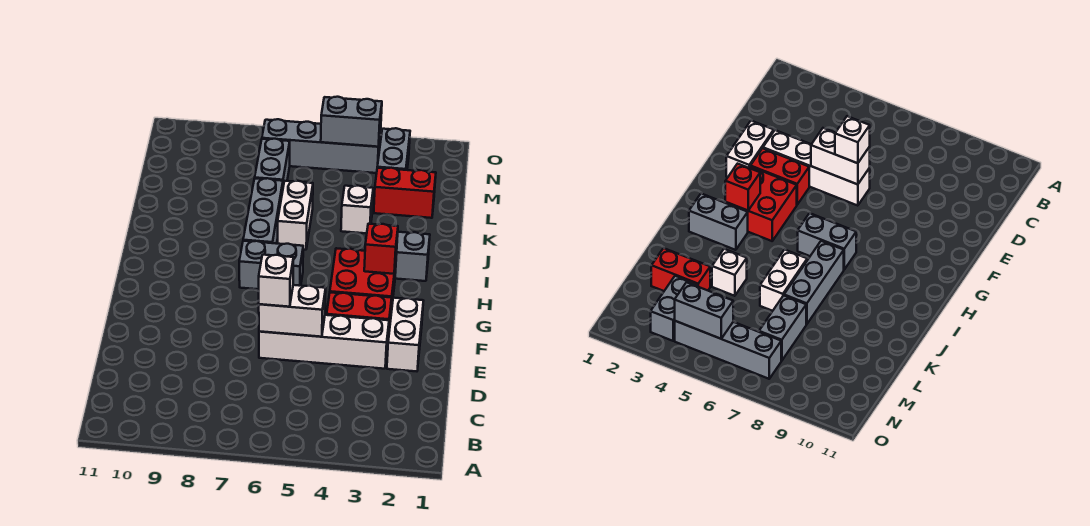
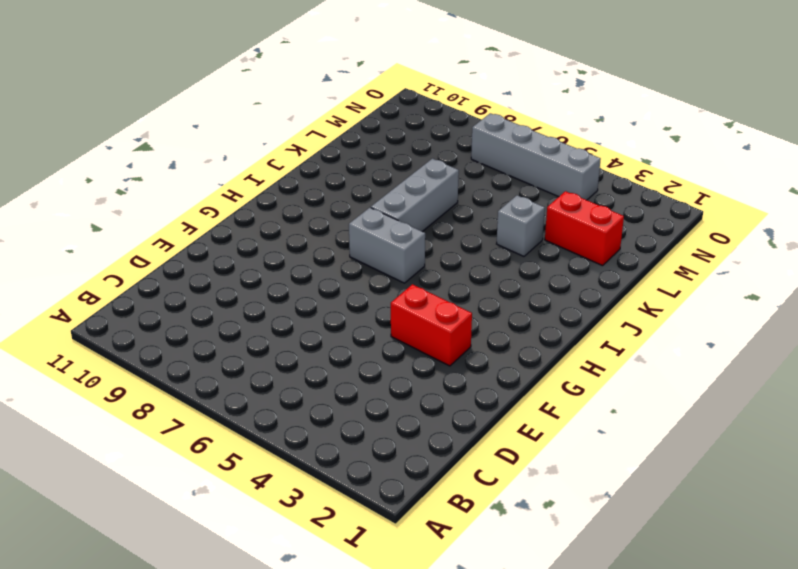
grey 1x1 brick [497,195,545,256] -> white 1x1 brick [341,186,373,233]
none -> white 1x2 brick [387,298,423,371]
none -> white 1x4 brick [259,315,389,369]
none -> red 2x2 brick [330,248,396,313]

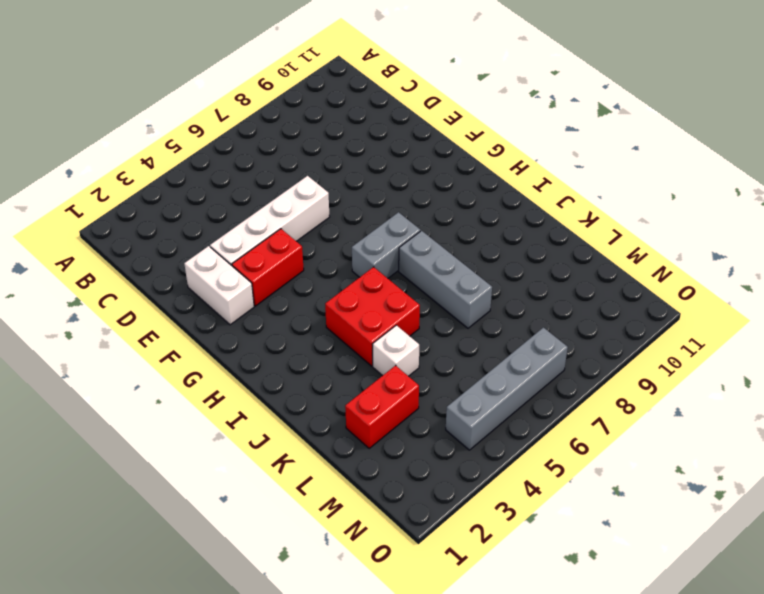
red 2x2 brick [325,267,420,366] -> red 2x2 brick moved to [330,248,396,313]
none -> grey 1x2 brick [395,232,430,281]
none -> white 1x2 brick [278,181,313,250]
none -> grey 1x2 brick [255,139,290,186]

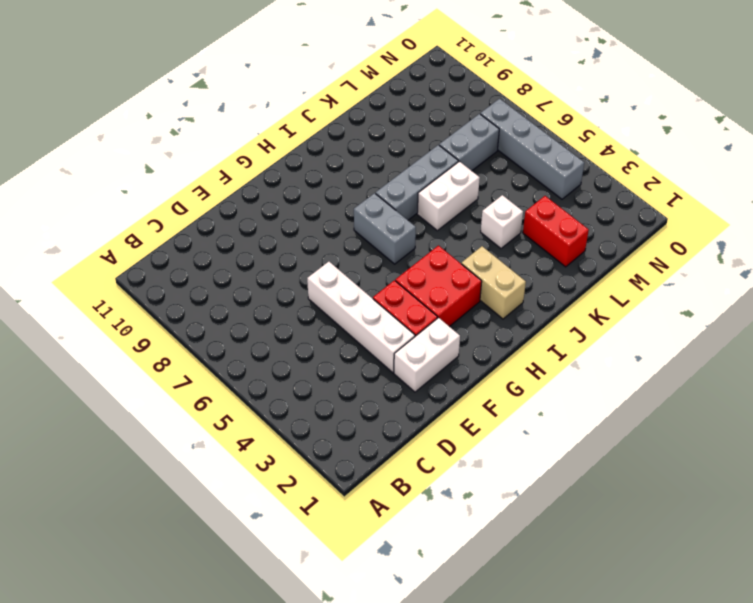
tan 1x2 brick [461,246,526,319] -> grey 1x2 brick [395,232,430,281]
none -> grey 1x2 brick [377,128,410,170]
none -> white 1x2 brick [259,285,326,337]
none -> red 1x1 brick [364,224,398,274]

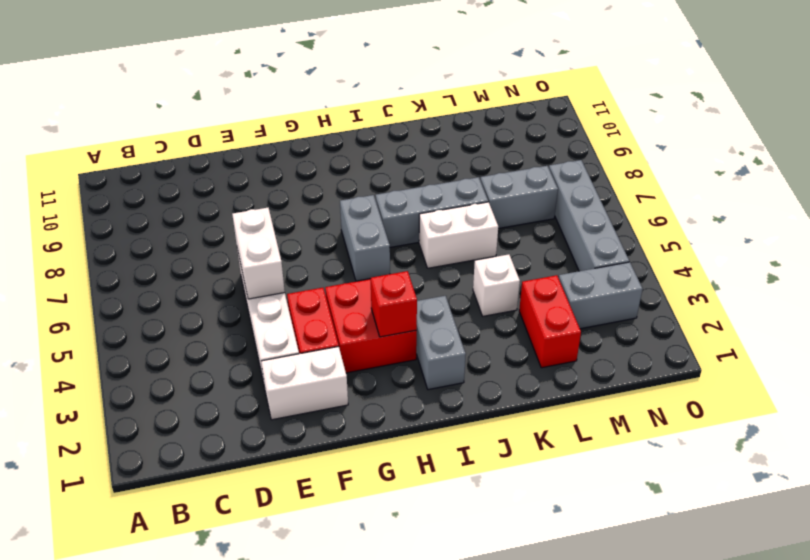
none -> grey 1x2 brick [321,97,382,147]
none -> white 1x1 brick [259,255,294,307]

